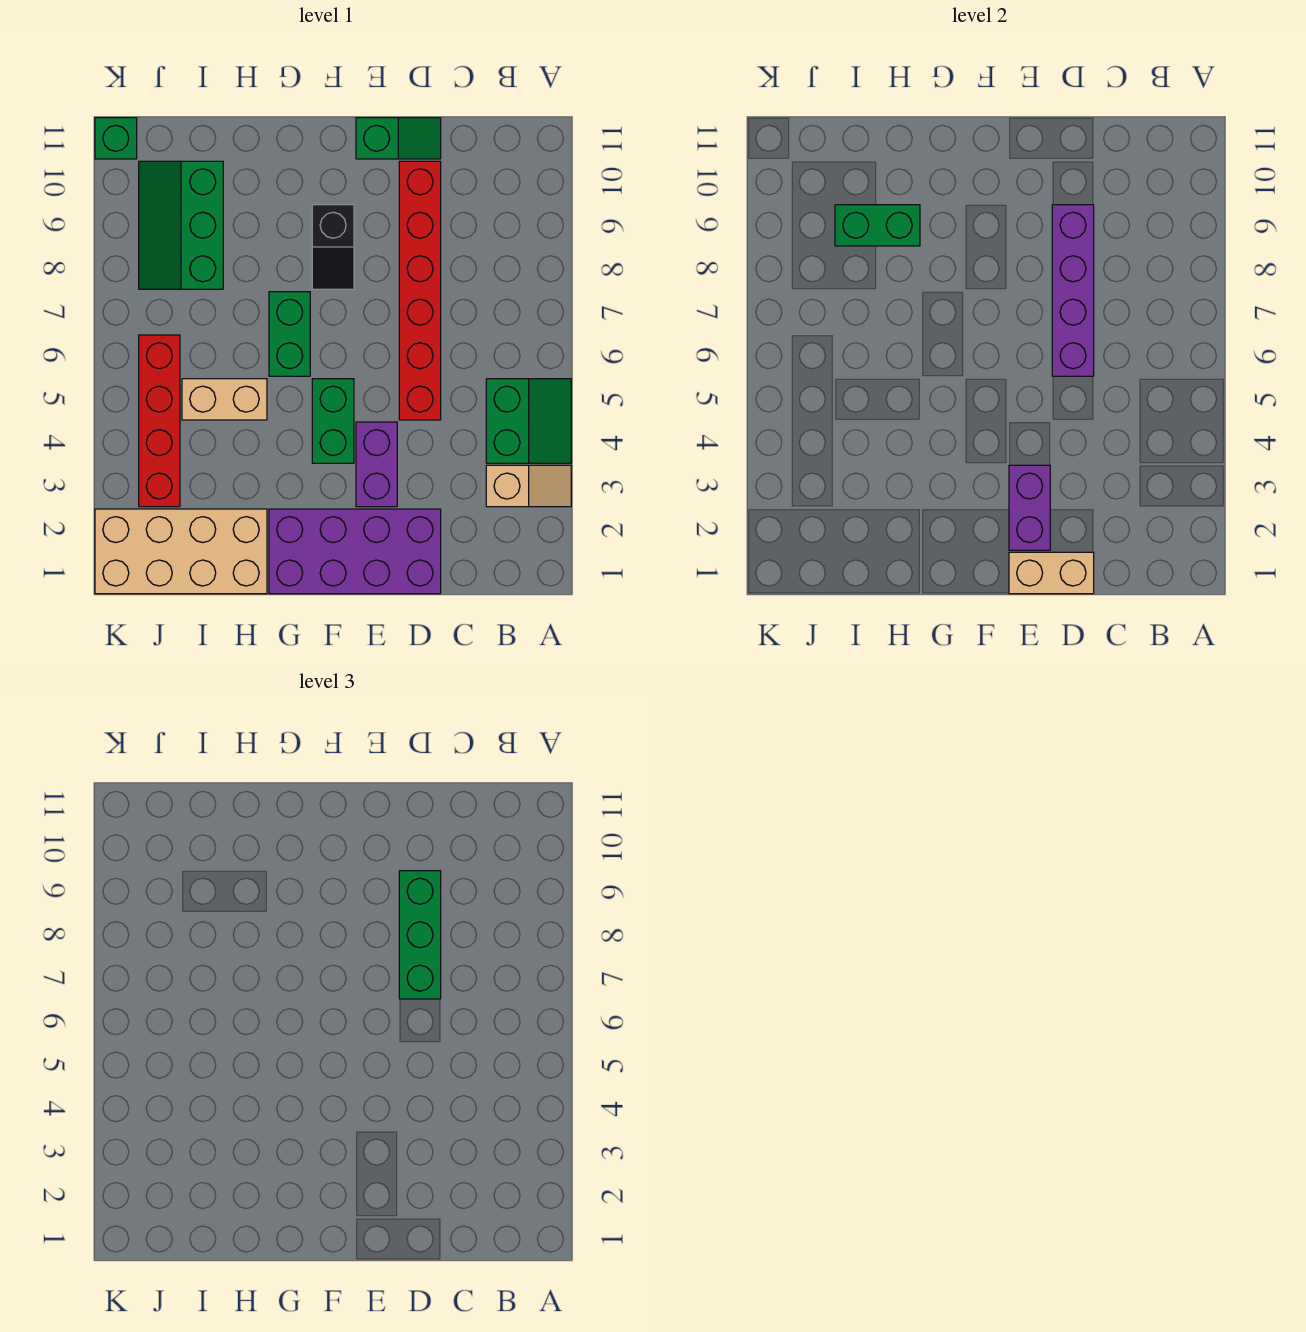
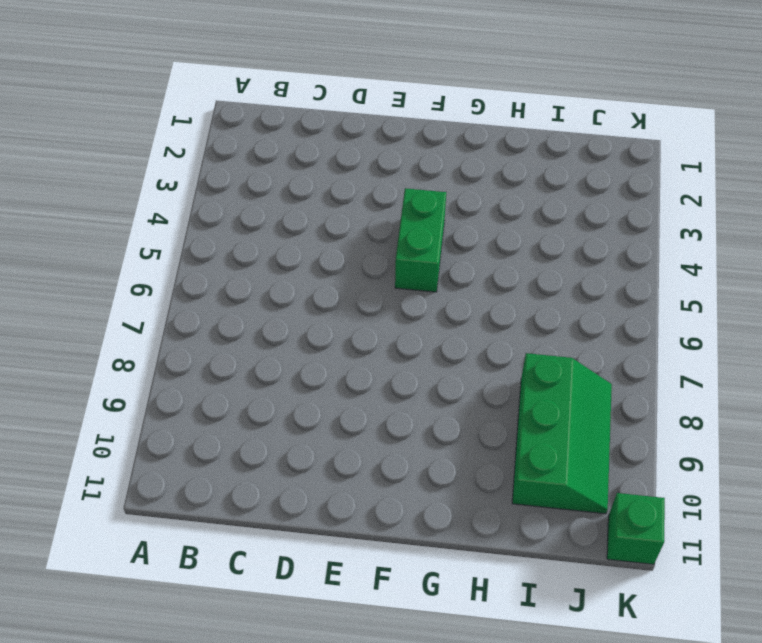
none -> tan 1x2 slope [486,465,571,507]
none -> green 2x2 slope [486,379,571,463]
none -> purple 2x4 brick [269,509,441,594]

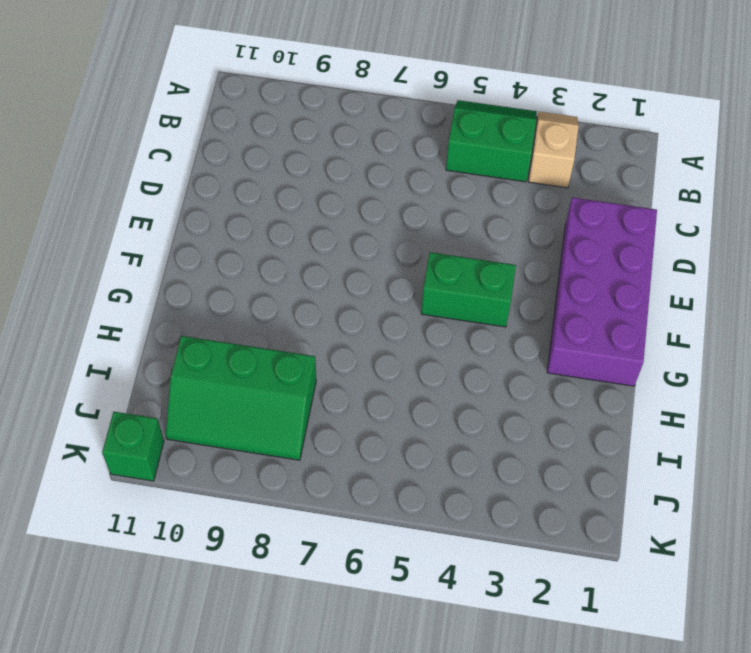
none -> red 1x6 brick [399,161,441,420]
none -> green 1x2 slope [356,118,441,159]
none -> purple 1x2 brick [356,422,397,507]

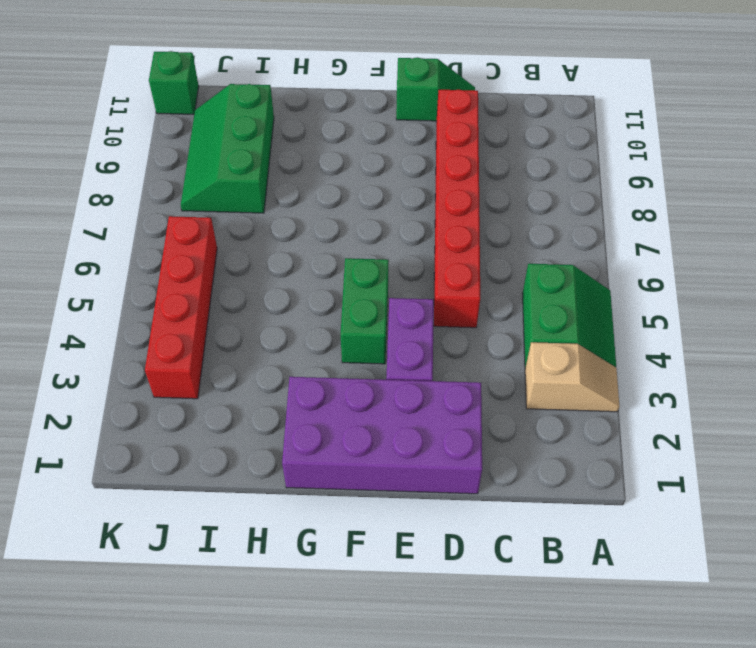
none -> black 1x2 slope [312,205,354,289]
none -> green 1x2 brick [269,292,310,376]
none -> tan 2x4 brick [95,509,267,594]

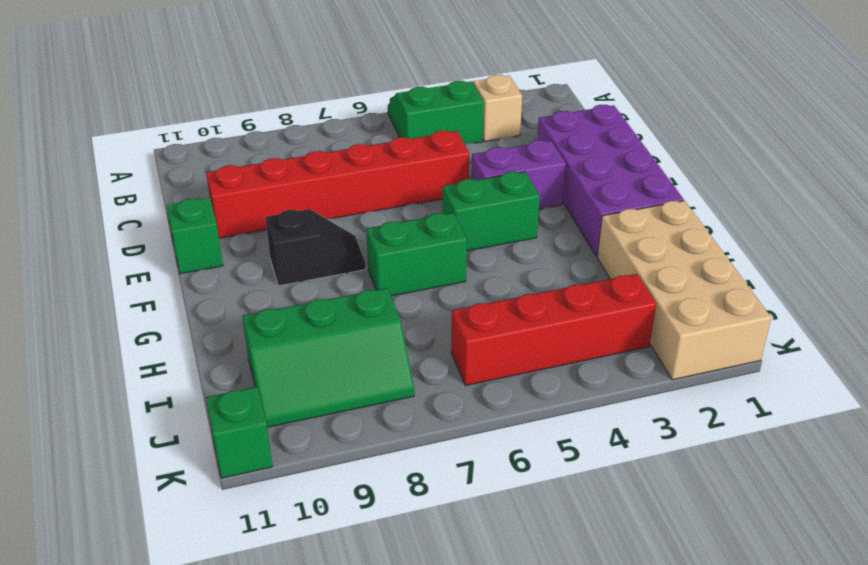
none -> tan 1x2 brick [182,379,267,420]
none -> tan 1x2 brick [1009,552,1094,594]
none -> purple 1x4 brick [1052,205,1094,376]

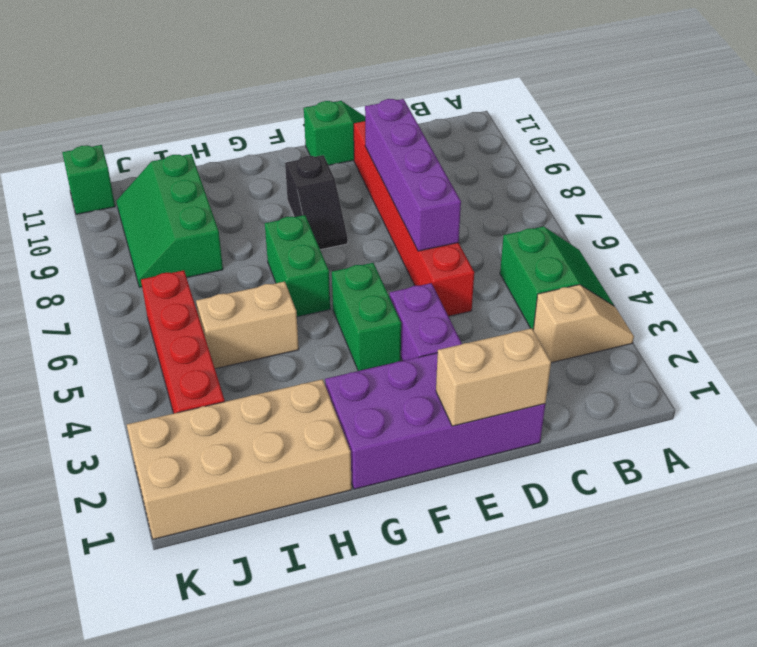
none -> purple 1x2 brick [1009,465,1050,550]
none -> green 1x2 brick [835,205,920,246]
none -> green 1x3 brick [399,871,441,999]

